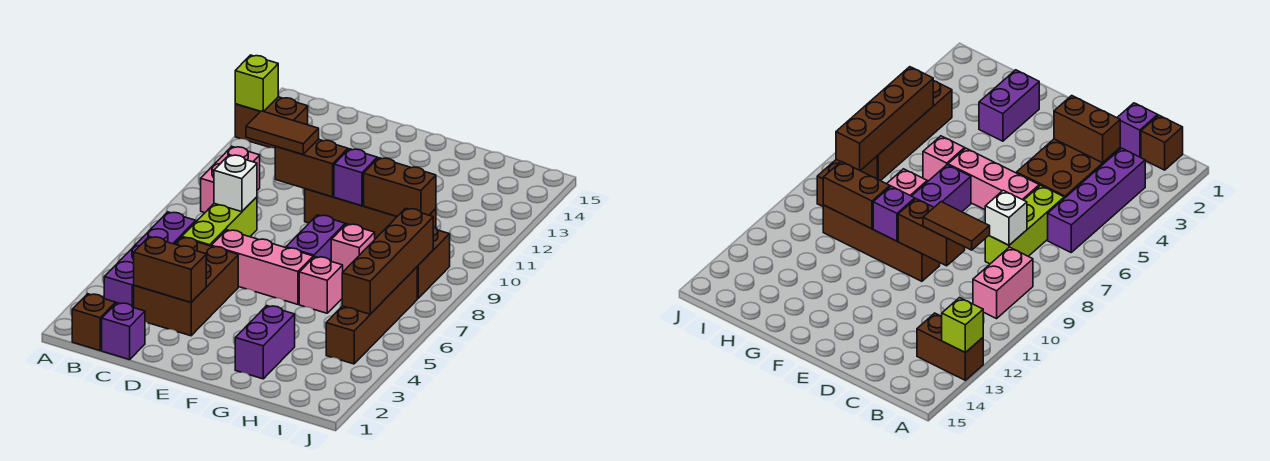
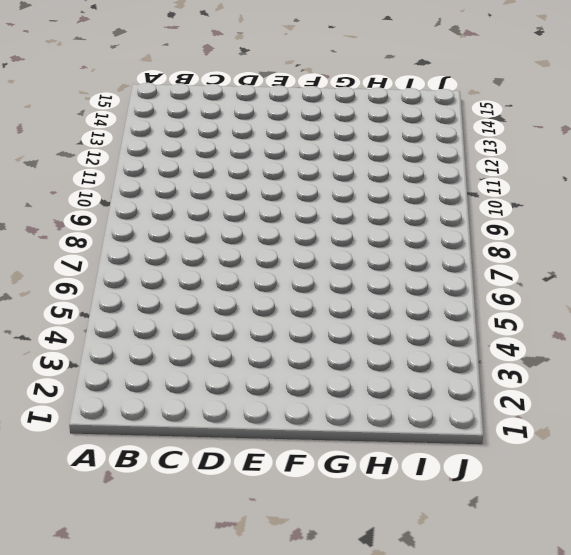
none -> brown 1x2 brick [235,97,308,148]
none -> brown 1x1 brick [72,294,116,351]
none -> purple 1x4 brick [104,212,196,308]

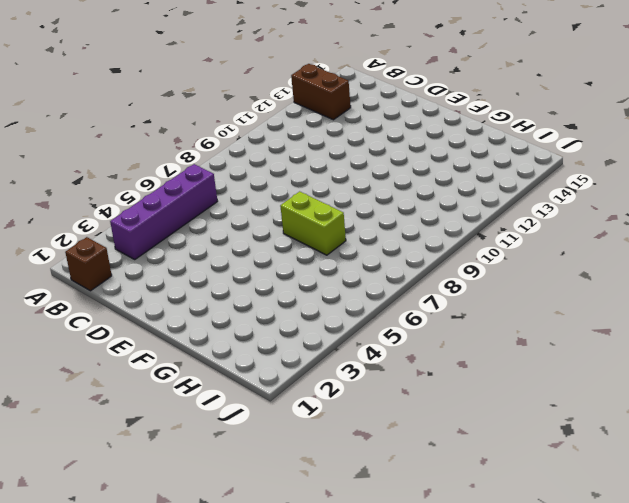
lime 1x2 brick [280,191,346,255] -> purple 1x2 brick [286,215,345,261]
none -> pink 1x2 brick [201,147,260,213]
none -> purple 1x1 brick [102,303,145,360]
none -> brown 2x3 brick [134,237,238,336]

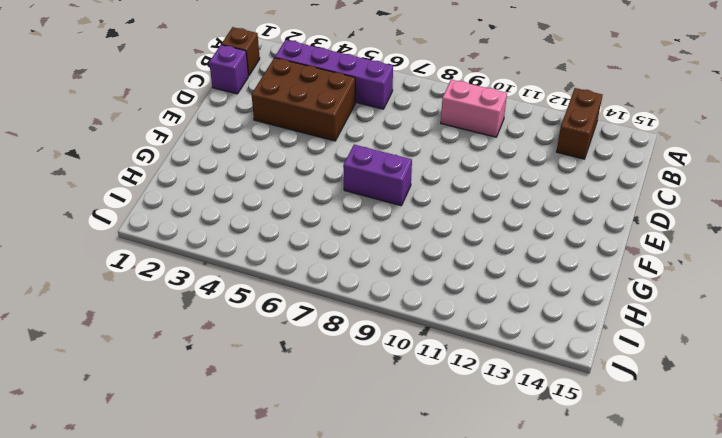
none -> lime 1x3 brick [182,197,257,246]
none -> pink 1x3 brick [211,230,313,304]
none -> brown 1x4 brick [305,189,436,239]

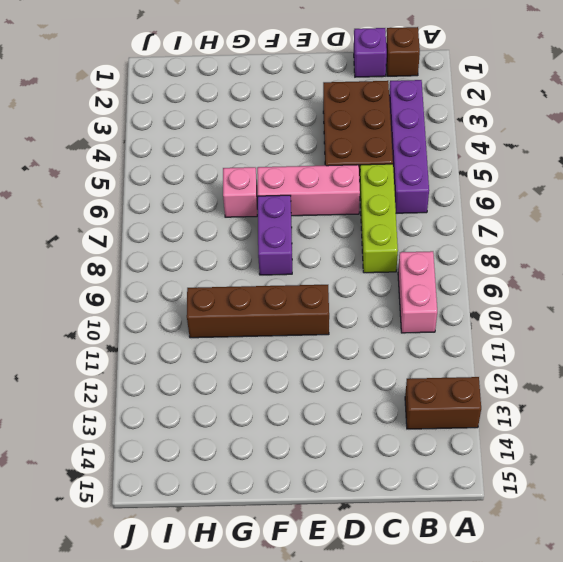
none -> purple 1x2 brick [235,306,295,379]
none -> pink 1x1 brick [331,224,375,272]
none -> brown 1x4 brick [326,267,417,364]

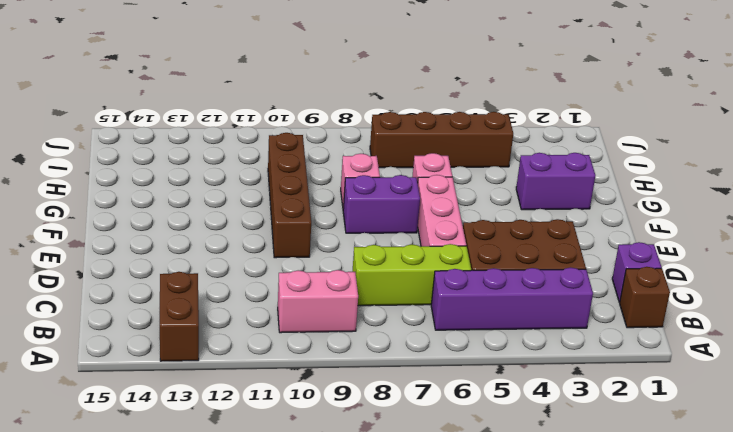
none -> brown 1x2 brick [417,227,450,298]
none -> lime 1x1 brick [235,55,278,111]
none -> brown 1x2 brick [134,237,206,302]

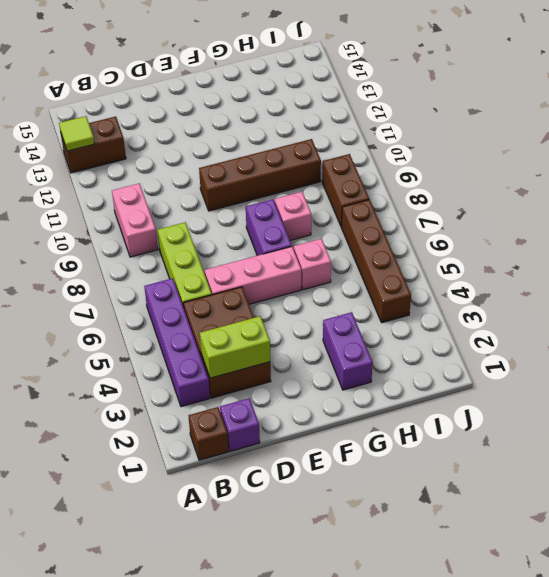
lime 1x1 tile [59,116,94,151] -> lime 1x1 brick [235,55,278,111]
lime 1x2 brick [200,316,270,378] -> brown 1x2 brick [134,237,206,302]
none -> white 1x1 brick [214,155,257,212]
none -> brown 1x2 brick [275,139,348,197]
none -> purple 1x1 brick [334,149,377,206]

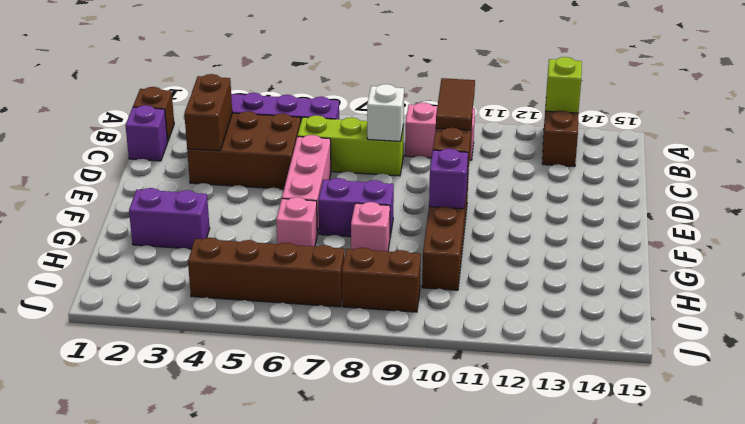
none -> brown 1x2 brick [364,158,436,216]
none -> brown 1x4 brick [342,208,433,314]

